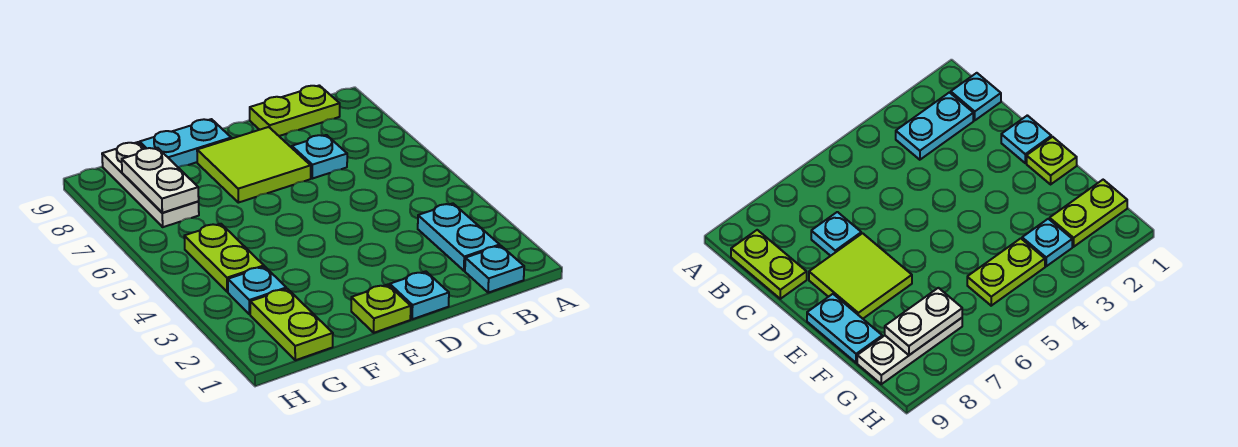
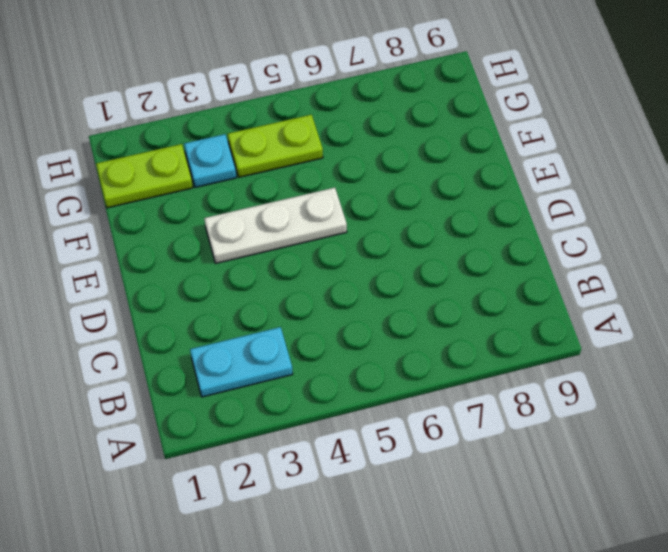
white 1x3 plate [204,188,347,263] -> white 1x3 plate moved to [102,142,199,227]
none -> cyan 1x1 plate [465,246,524,293]
none -> lime 1x2 plate [250,85,340,136]
none -> cyan 1x1 plate [292,135,347,179]

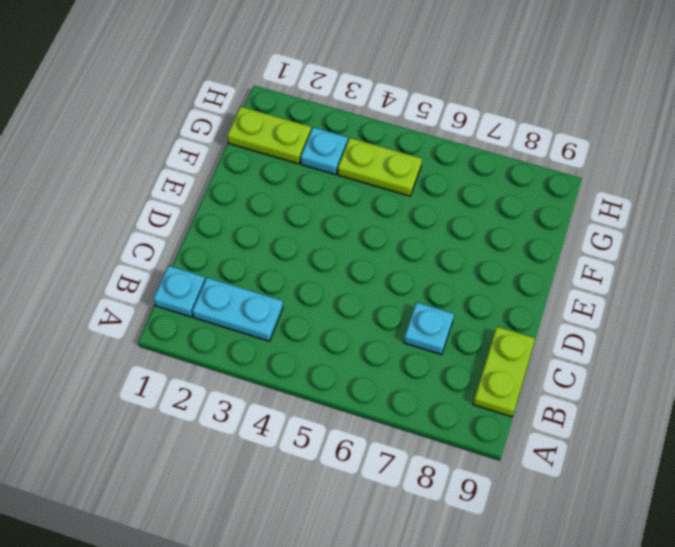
none -> cyan 1x1 plate [390,271,449,319]
none -> lime 2x2 tile [197,127,311,203]
none -> lime 1x1 plate [351,285,411,333]

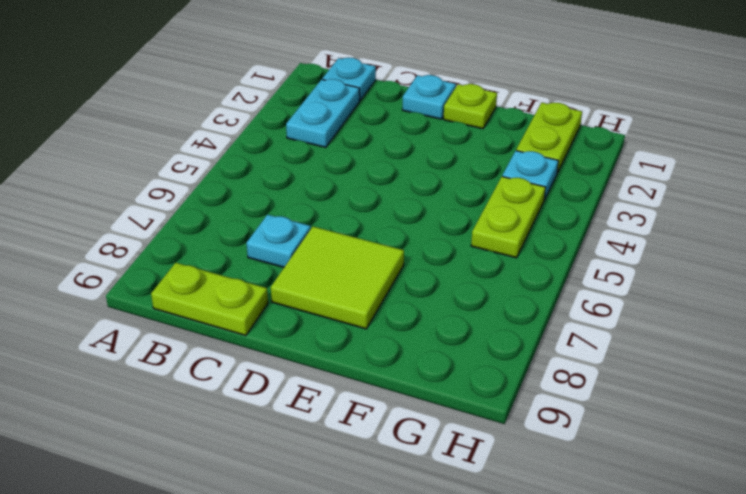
none -> cyan 1x2 plate [140,119,231,168]
none -> white 1x3 plate [102,142,199,227]
none -> white 1x2 plate [122,148,199,213]

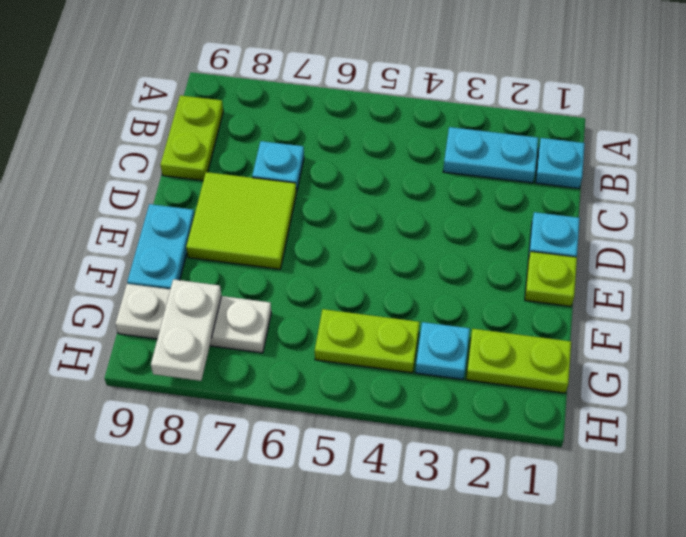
white 1x2 plate [151,279,221,381] -> white 1x2 plate turned to [122,148,199,213]

